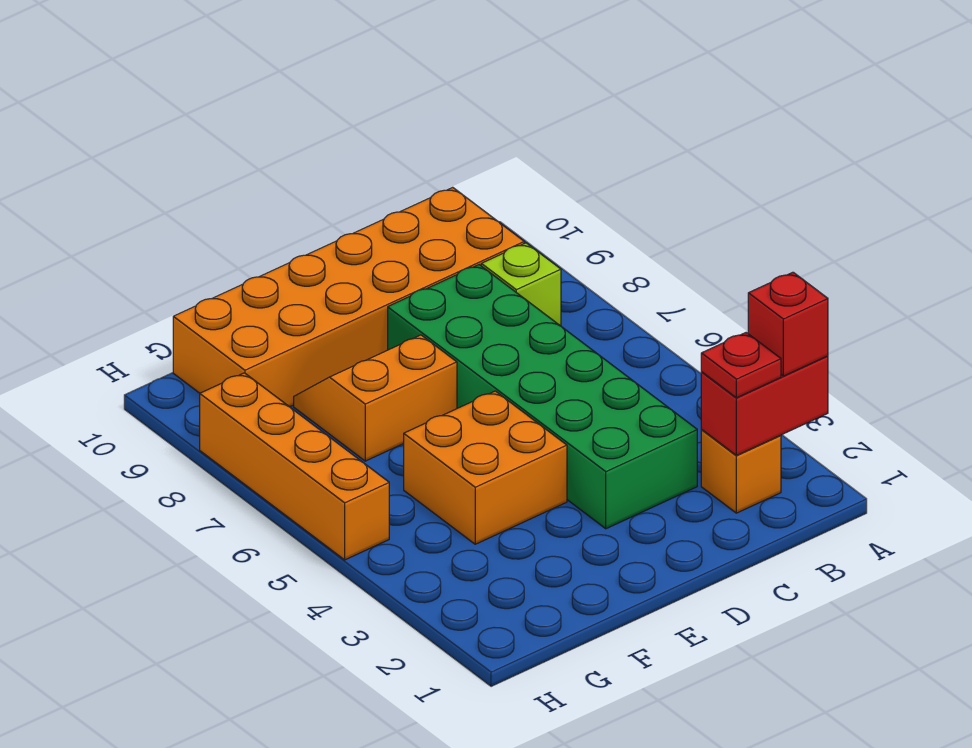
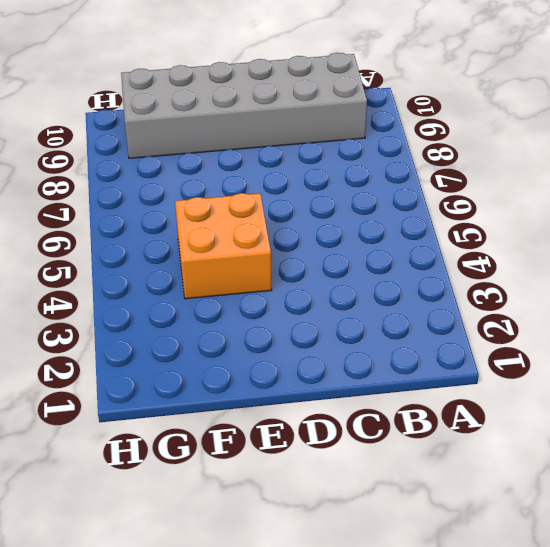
grey 2x6 brick [121,53,367,158] -> orange 2x6 brick [173,187,524,407]
none -> orange 1x1 brick [701,430,781,513]
none -> lime 1x1 brick [481,243,561,326]

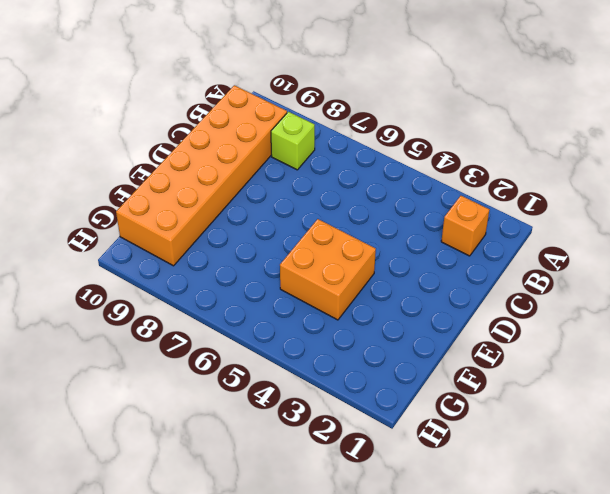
none -> green 2x6 brick [388,265,697,529]
none -> orange 2x2 slope [294,335,457,461]

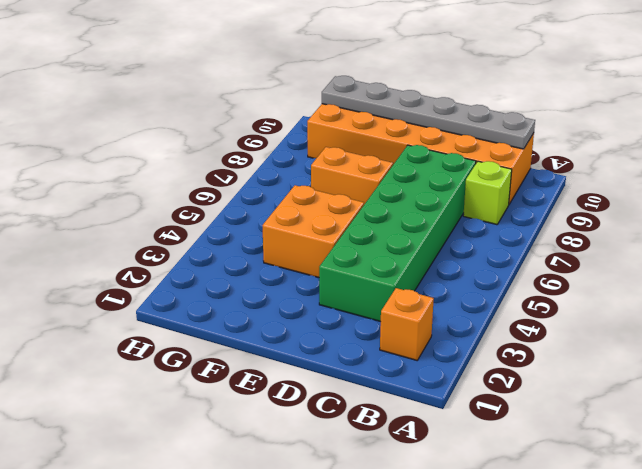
grey 1x6 plate [322,76,535,149] -> none
none -> orange 1x4 brick [200,373,389,560]
none -> red 1x2 brick [701,356,828,455]

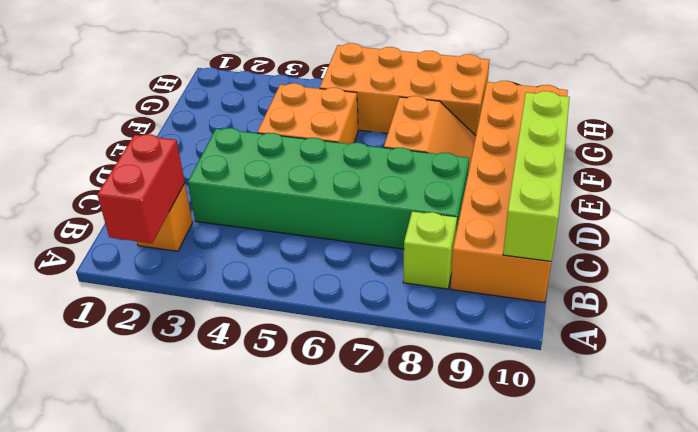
lime 1x4 brick [503,91,570,261] -> none
orange 2x4 brick [320,43,489,135] -> orange 1x4 brick [200,373,389,560]
none -> red 1x1 brick [748,272,828,376]
none -> red 1x1 plate [701,333,781,398]

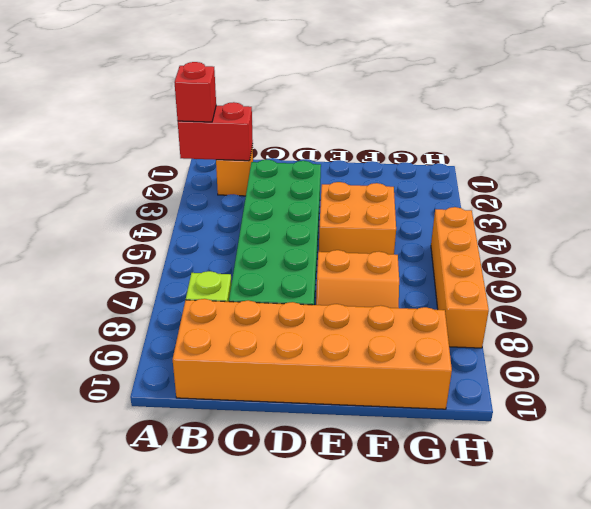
none -> red 1x1 plate [701,333,781,398]

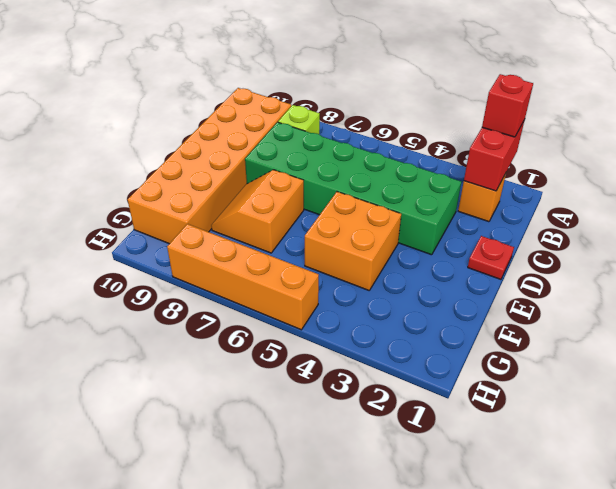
red 1x1 plate [468,236,514,279] -> red 1x1 plate moved to [701,333,781,398]

